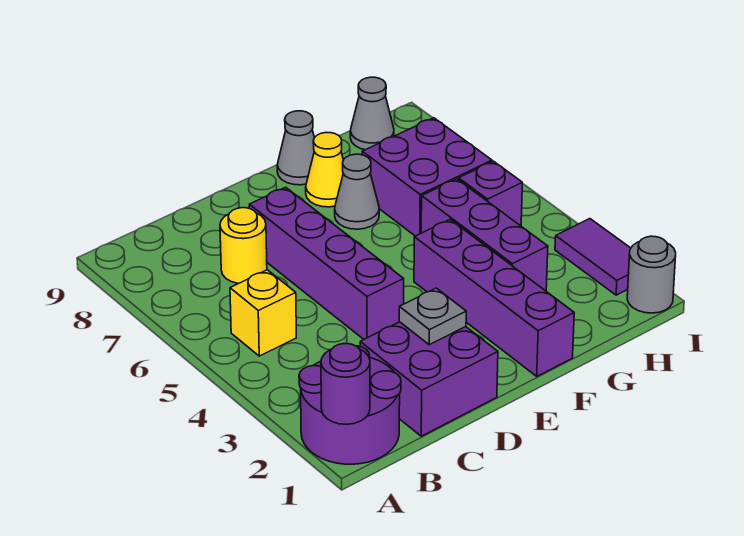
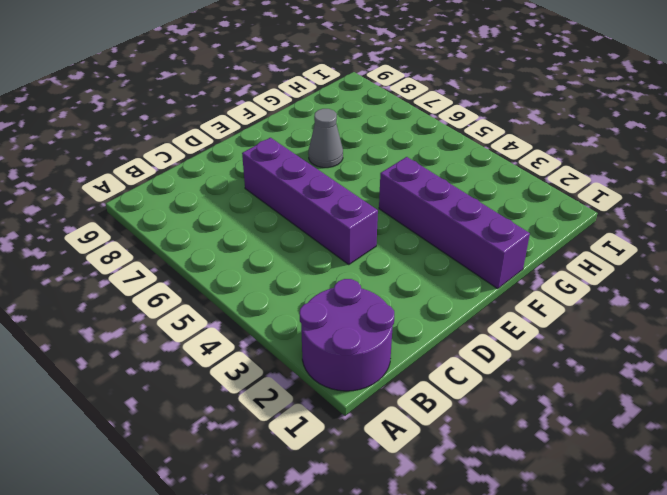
none -> yellow 1x1 brick [230,270,296,356]
none -> purple 2x2 brick [360,322,498,436]
none -> yellow 1x1 round brick [220,208,267,283]

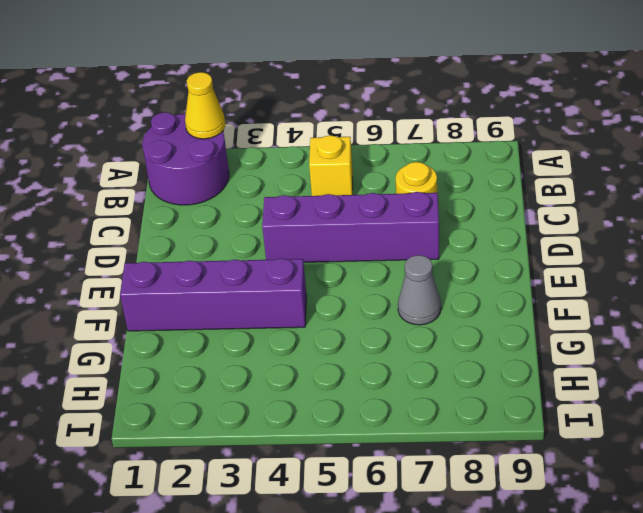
yellow 1x1 cone [185,72,225,139] -> yellow 1x1 cone moved to [306,133,343,207]
none -> purple 2x2 brick [360,322,498,436]
none -> grey 1x1 cone [277,111,314,185]
none -> purple 1x3 brick [421,179,548,291]

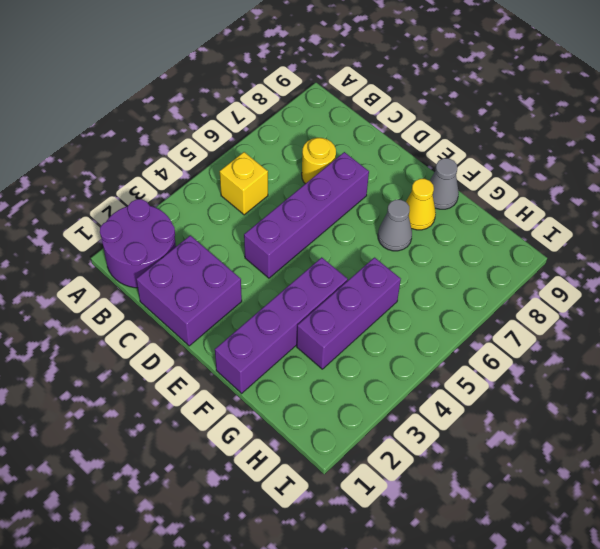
none -> purple 2x2 brick [362,118,492,236]
none -> purple 1x1 brick [459,161,522,226]
none -> grey 1x1 cone [350,77,394,150]

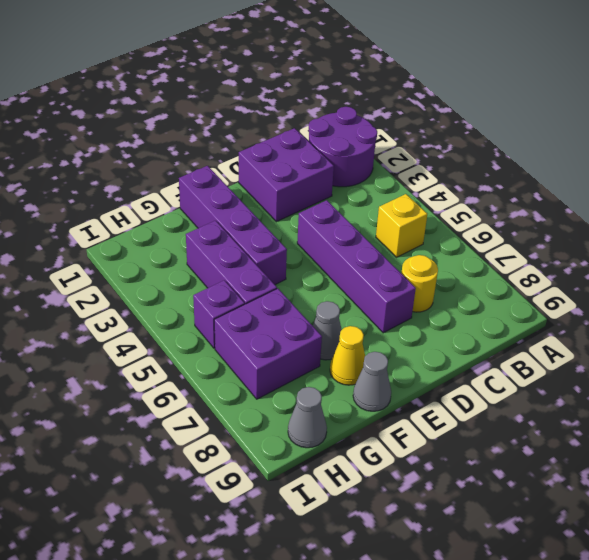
none -> grey 1x1 round brick [627,236,676,313]
none -> purple 1x2 tile [555,219,631,295]
none -> purple 1x1 round brick [321,344,370,424]

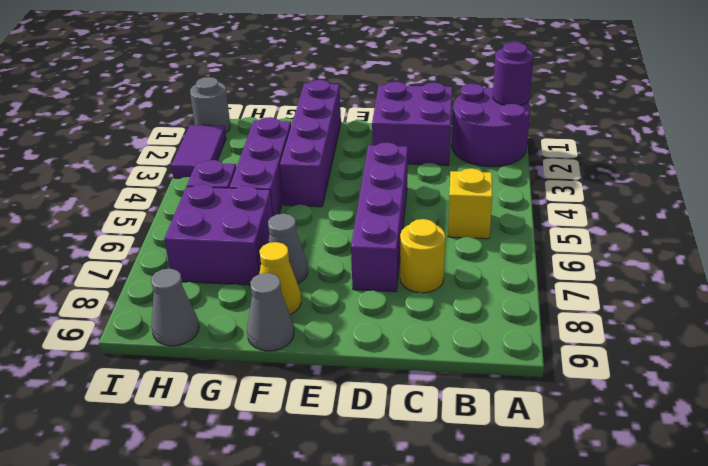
none -> grey 1x1 plate [399,288,466,345]

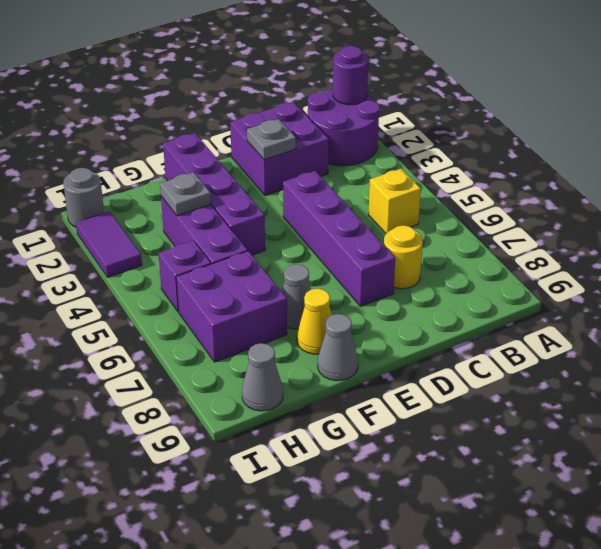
grey 1x1 plate [160,172,211,216] -> none

